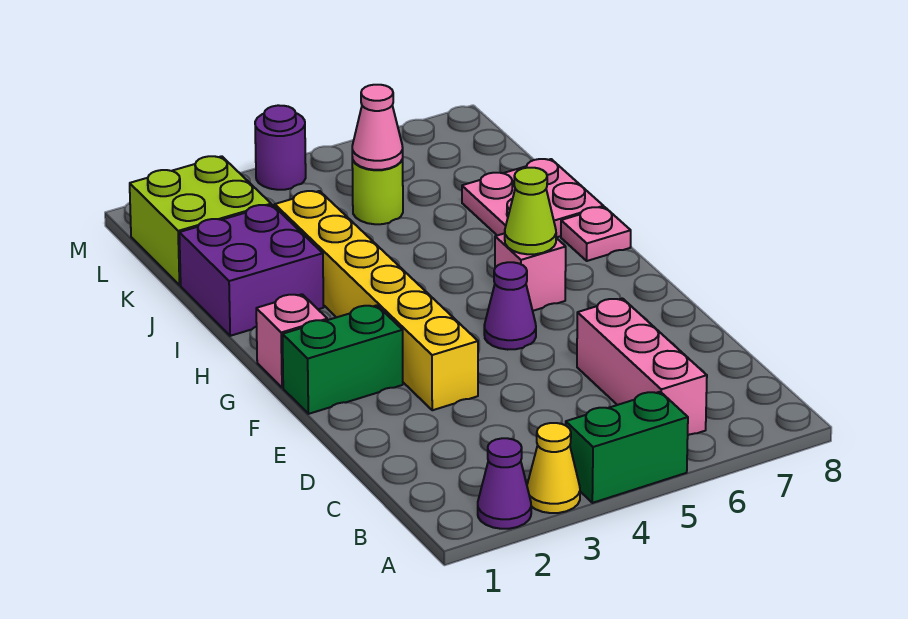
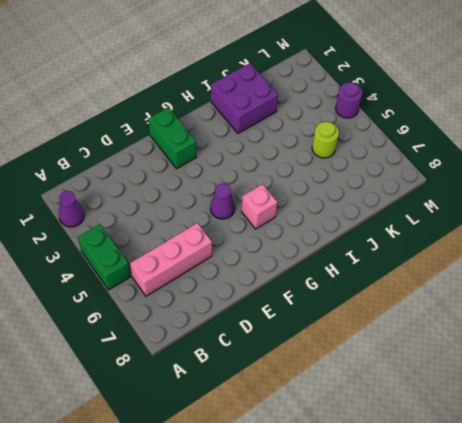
none -> yellow 1x1 cone [527,423,580,513]
none -> yellow 1x6 brick [275,191,478,410]
none -> pink 1x1 brick [256,294,327,388]

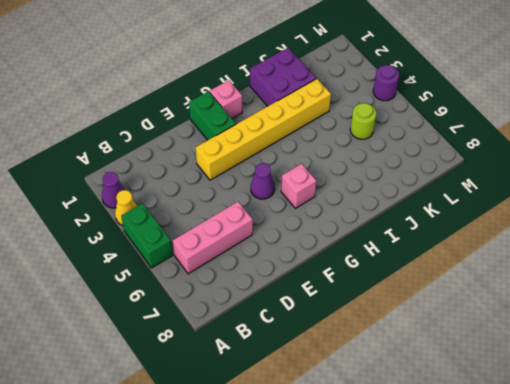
none -> pink 1x1 plate [561,207,631,261]
none -> pink 2x2 plate [462,159,604,237]
none -> lime 2x2 brick [130,156,271,285]

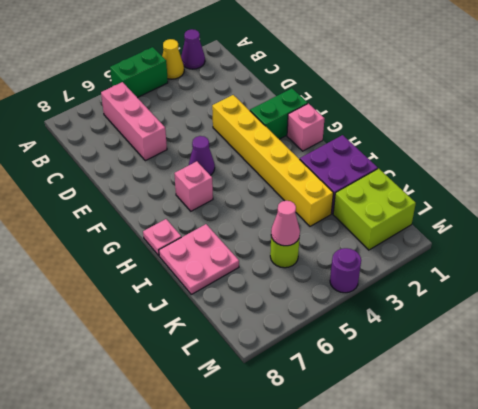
none -> lime 1x1 cone [505,168,556,254]

